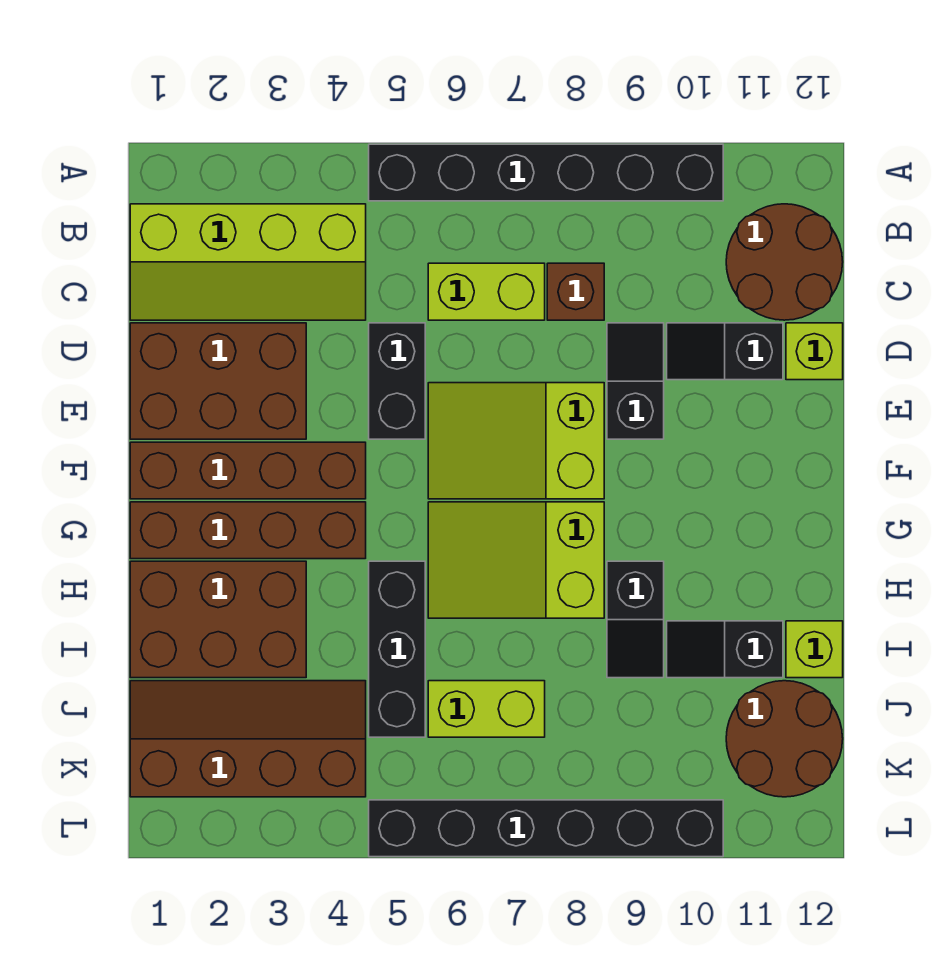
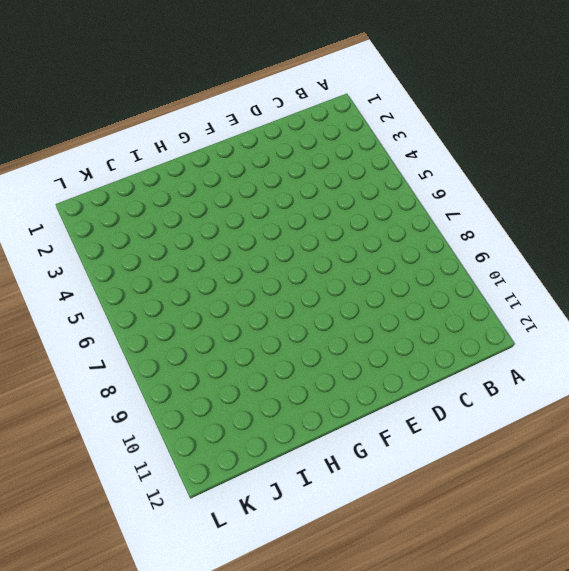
none -> black 1x6 brick [369,144,723,201]
none -> lime 2x4 slope [130,204,366,320]
none -> brown 2x2 round brick [726,204,843,320]

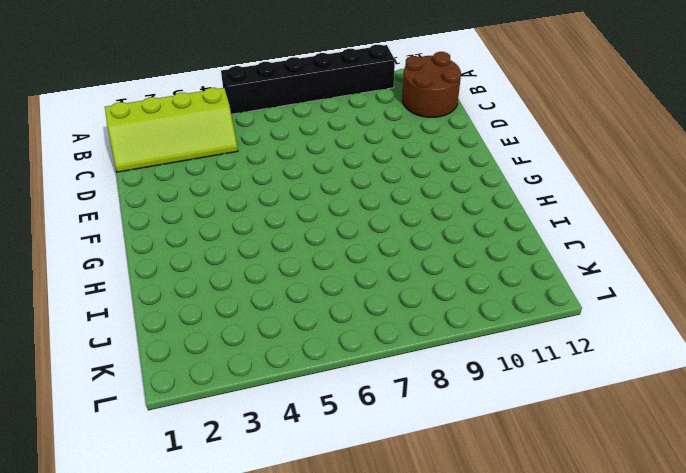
none -> lime 1x2 brick [428,263,545,320]
none -> brown 1x1 brick [547,263,604,320]
none -> brown 2x3 brick [130,323,306,439]

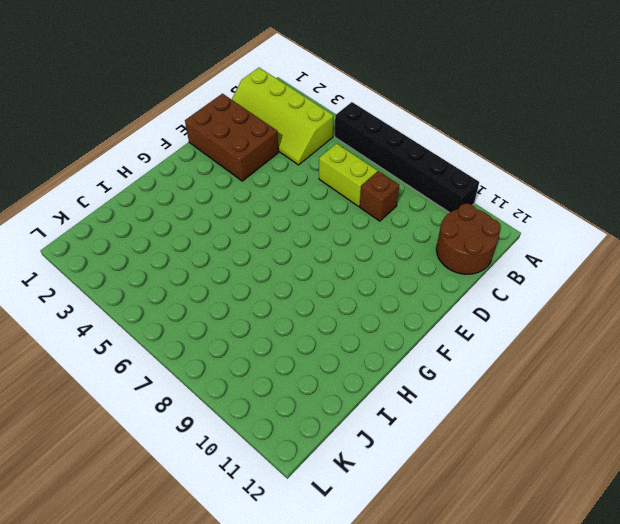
none -> black 1x2 brick [369,323,425,439]
none -> black 1x2 slope [607,323,664,439]
none -> black 1x2 slope [667,323,783,380]

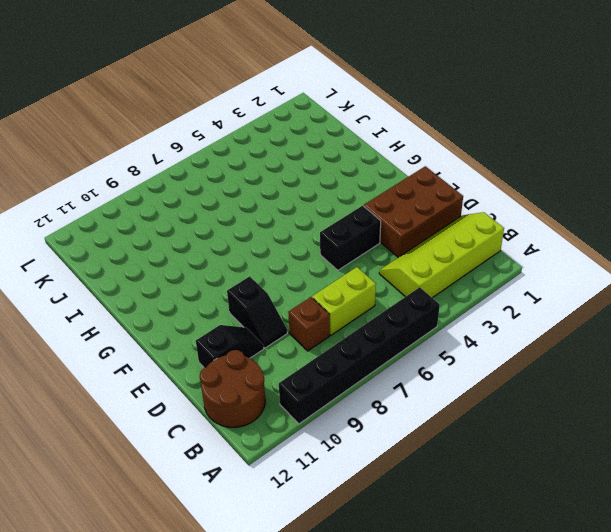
black 1x2 brick [320,206,381,270] -> black 1x2 brick turned to [369,323,425,439]
none -> lime 1x1 brick [786,323,843,380]
none -> lime 2x3 slope [428,383,604,499]
none -> brown 1x4 brick [130,442,366,499]

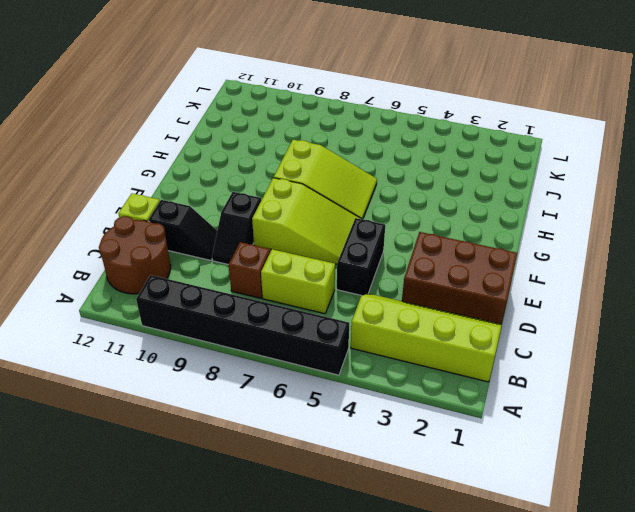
none -> brown 1x4 brick [130,442,366,499]
none -> brown 1x4 brick [130,502,366,559]
none -> brown 2x3 brick [130,561,306,678]

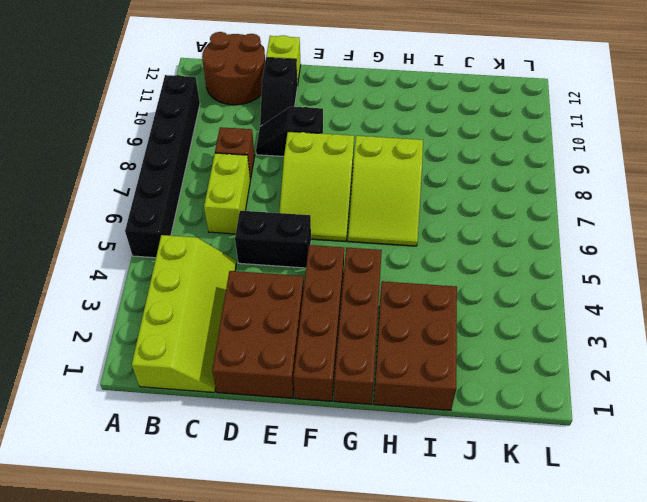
none -> black 1x3 brick [369,561,425,737]
none -> black 1x2 slope [607,561,664,678]
none -> black 1x2 slope [667,621,783,678]

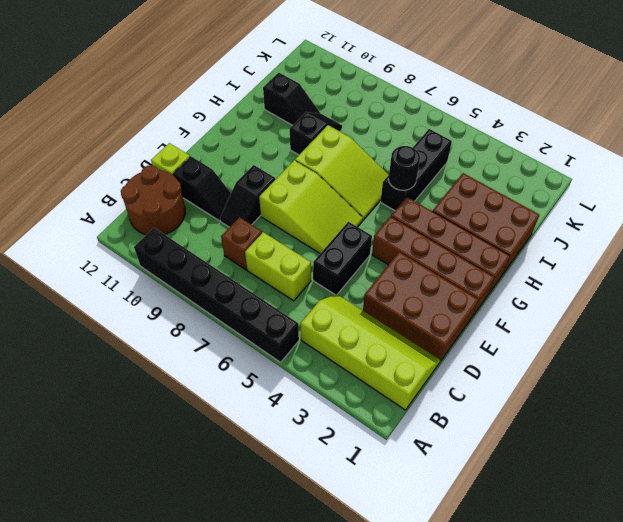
black 1x1 round brick [388,146,420,190] -> none
none -> lime 1x1 brick [786,621,843,678]
none -> brown 2x4 slope [130,681,366,797]
none -> lime 1x2 brick [428,681,545,737]

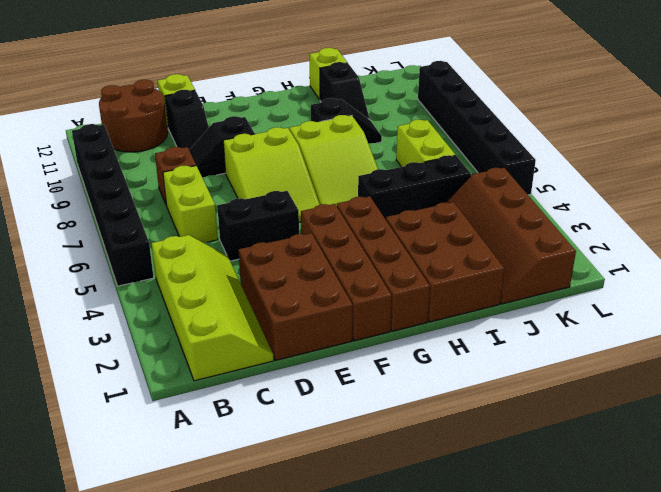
none -> brown 2x2 round brick [726,681,843,797]

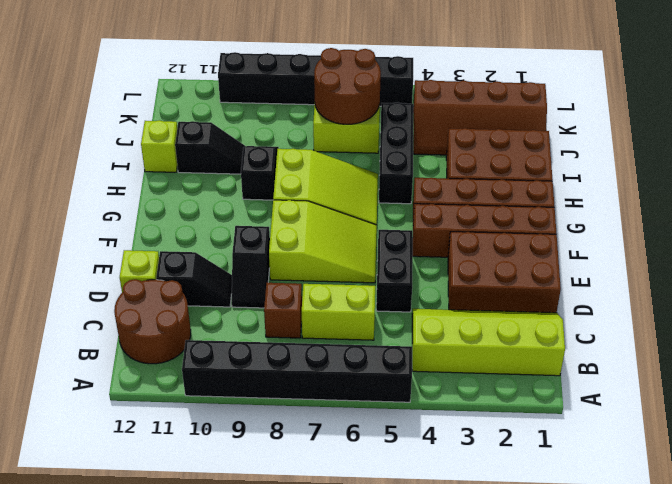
brown 2x2 round brick [314,48,381,124] -> brown 2x2 round brick moved to [726,681,843,797]

